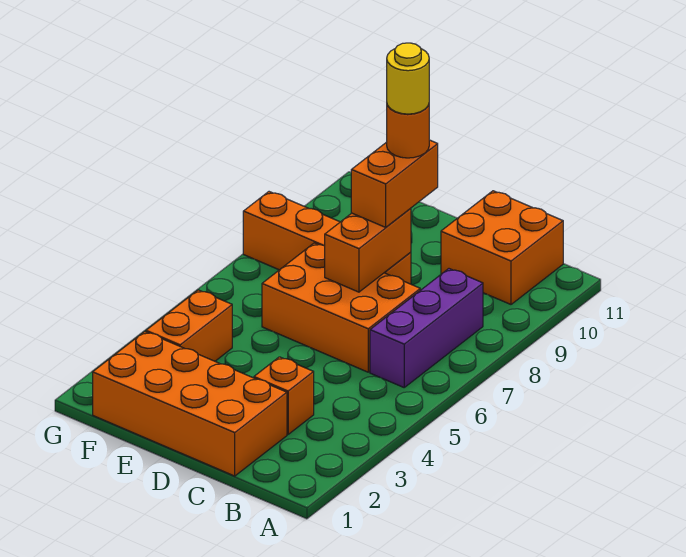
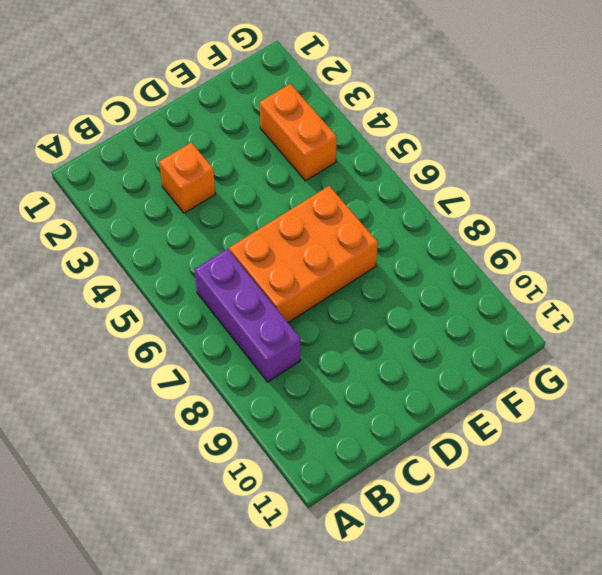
none -> orange 2x2 brick [441,191,563,304]
none -> orange 2x4 brick [93,331,287,476]

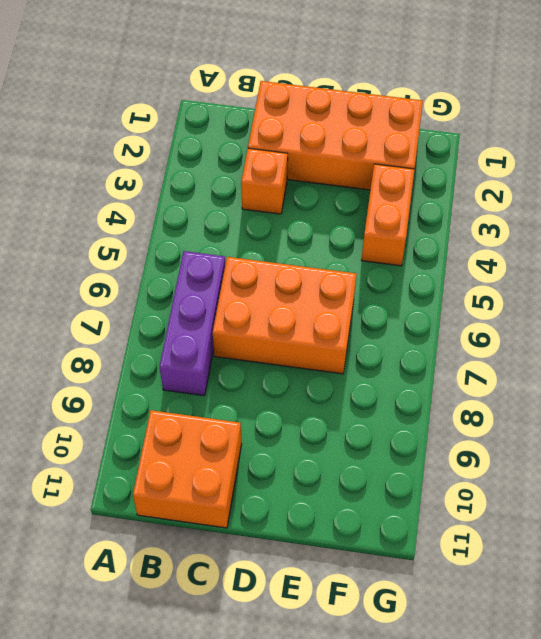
none -> orange 1x4 brick [243,192,411,284]
none -> orange 1x2 brick [325,208,411,292]

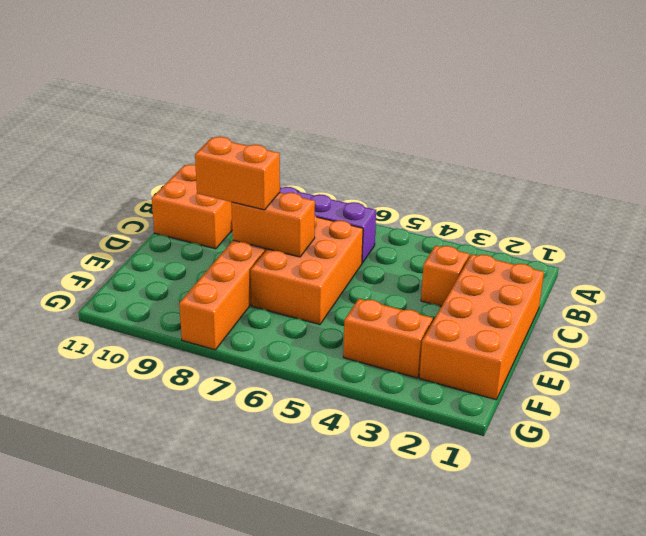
none -> orange 1x1 round brick [387,105,429,158]
none -> yellow 1x1 round brick [387,43,429,114]

